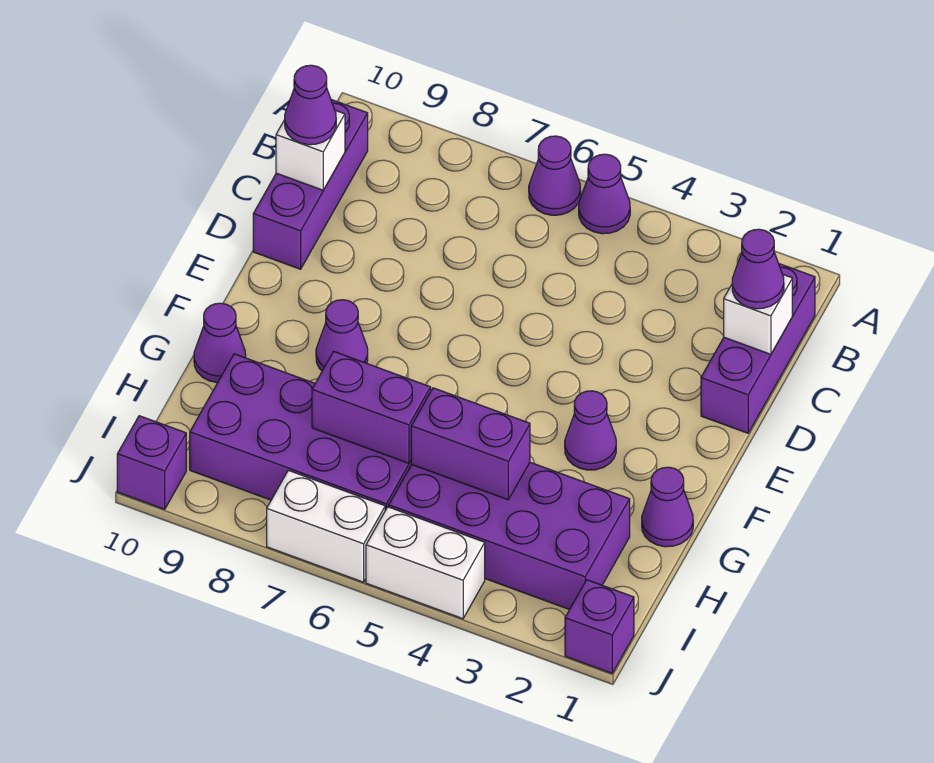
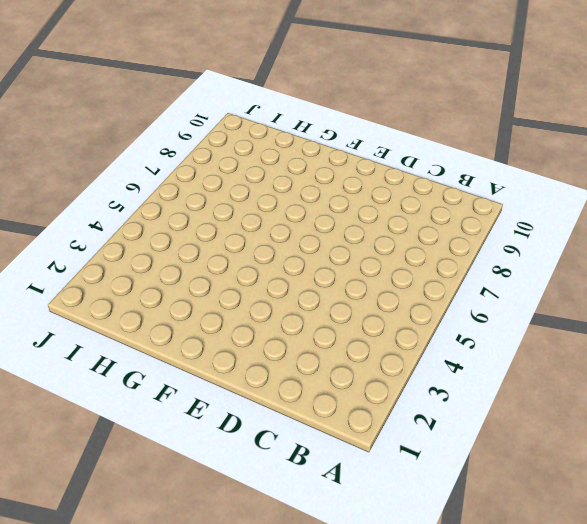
none -> purple 1x1 cone [579,154,630,234]
none -> purple 1x1 cone [529,136,581,215]
none -> purple 1x3 brick [701,264,815,433]

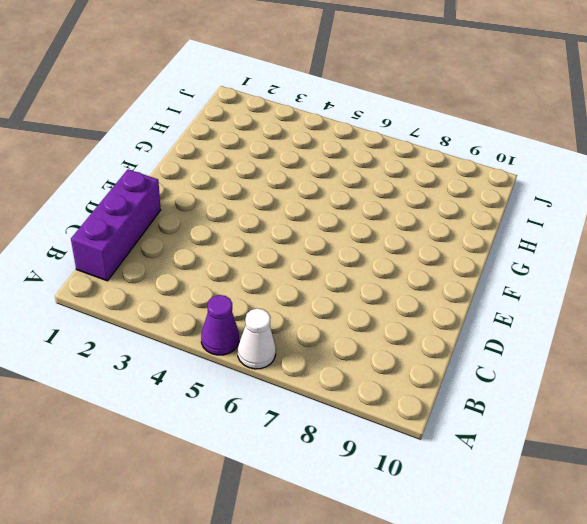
white 1x1 cone [238,308,276,369] -> purple 1x1 cone [529,136,581,215]
none -> purple 1x3 brick [253,100,368,269]
none -> purple 1x1 cone [565,391,616,470]
none -> purple 1x1 cone [316,300,368,371]

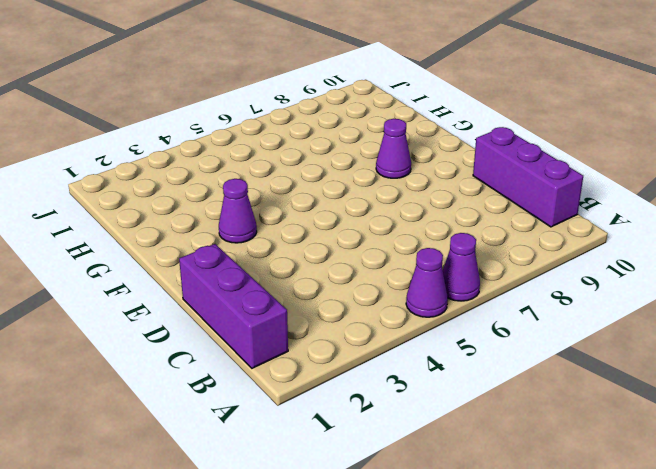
none -> purple 1x1 cone [642,467,693,547]
none -> purple 1x1 cone [194,303,246,383]
none -> purple 2x4 brick [389,462,630,610]

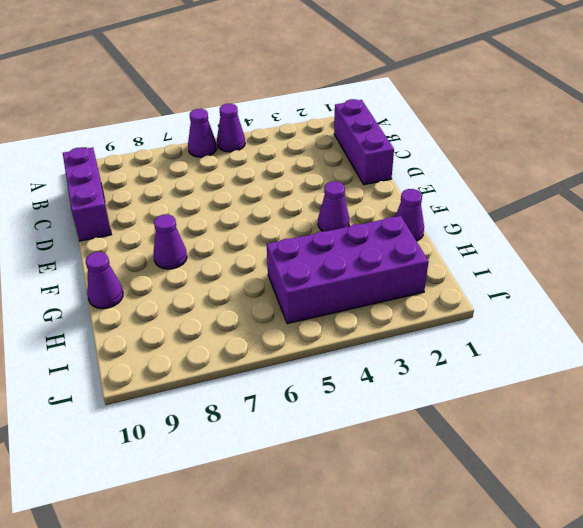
none -> purple 2x4 brick [190,354,412,510]
none -> purple 1x1 brick [565,580,634,673]
none -> white 1x2 brick [366,507,485,619]

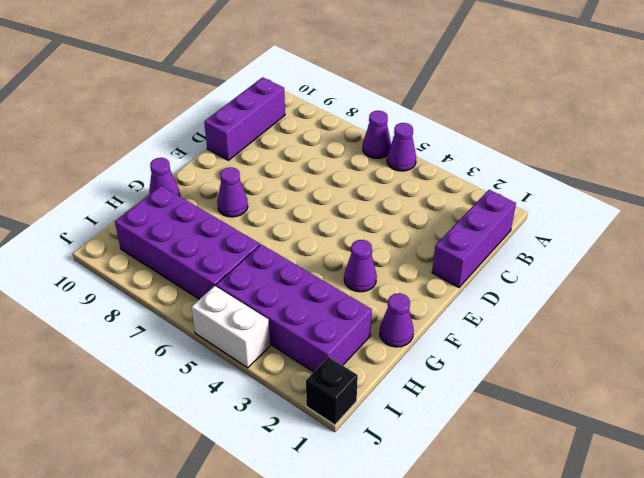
black 1x1 brick [306,357,358,425] -> purple 1x1 brick [565,580,634,673]
none -> white 1x2 brick [267,470,385,582]
none -> purple 1x1 brick [117,416,186,509]
none -> white 1x1 brick [724,275,792,354]

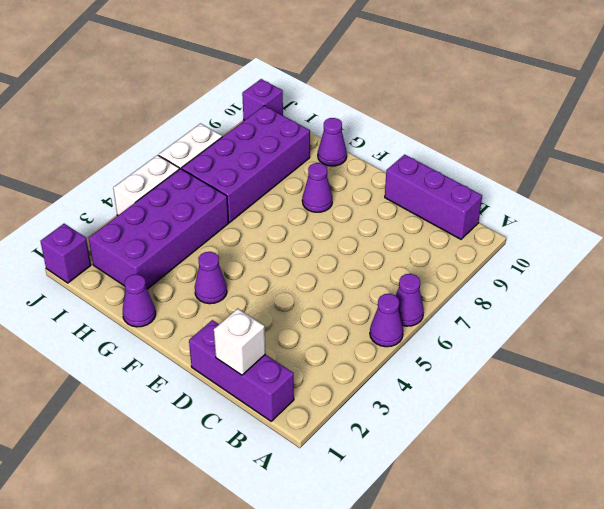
none -> white 1x1 brick [276,110,345,190]
none -> purple 1x2 brick [411,388,530,500]
none -> purple 1x2 brick [312,352,431,463]

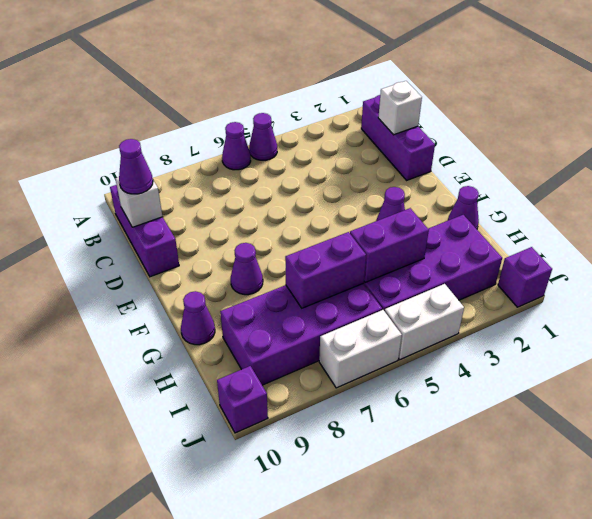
none -> purple 1x1 cone [732,229,784,309]

